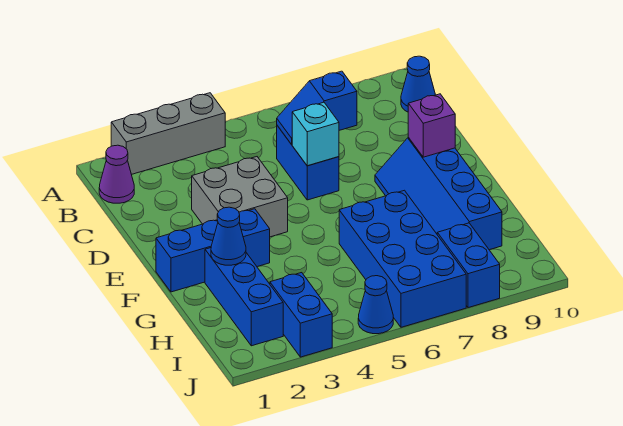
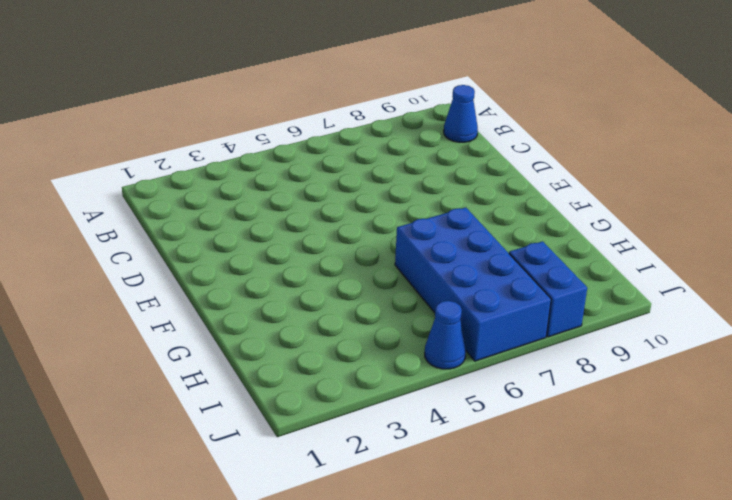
none -> grey 1x3 brick [111,93,225,174]
none -> purple 1x1 cone [99,145,134,203]
none -> blue 1x2 brick [277,126,339,200]

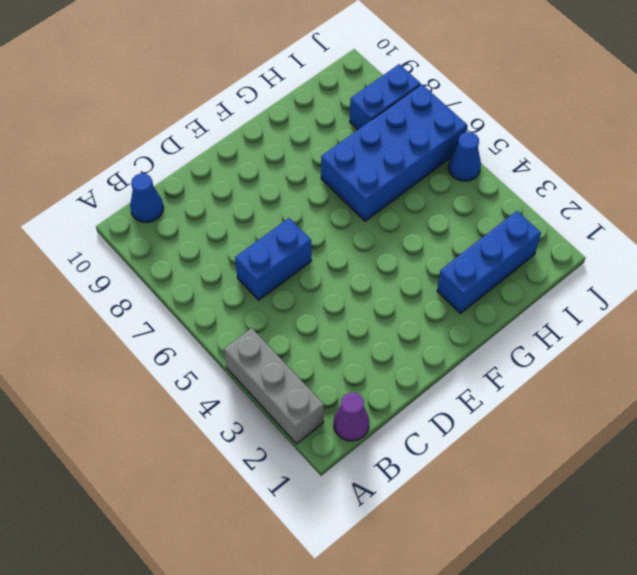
none -> grey 2x2 brick [192,157,288,237]
none -> blue 2x4 slope [375,137,502,250]
none -> blue 1x3 brick [156,209,270,292]

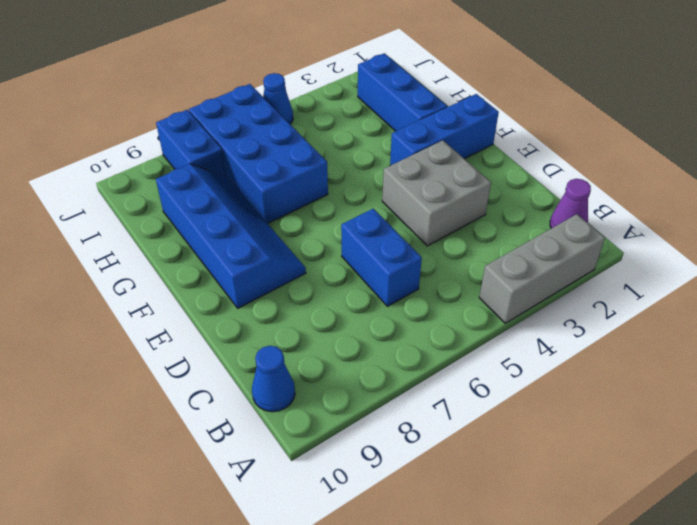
none -> blue 1x2 brick [270,273,332,357]
none -> blue 1x2 slope [277,71,357,144]
none -> cyan 1x1 brick [292,102,339,166]

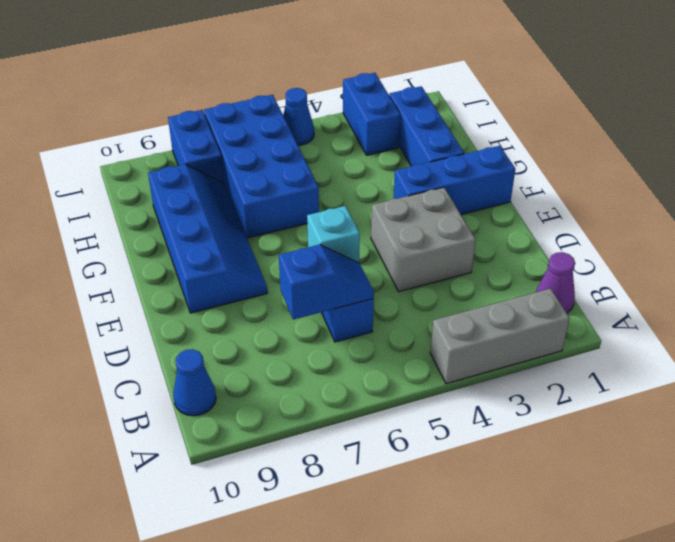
none -> purple 1x1 brick [408,94,455,157]
none -> blue 1x1 cone [211,207,246,265]

